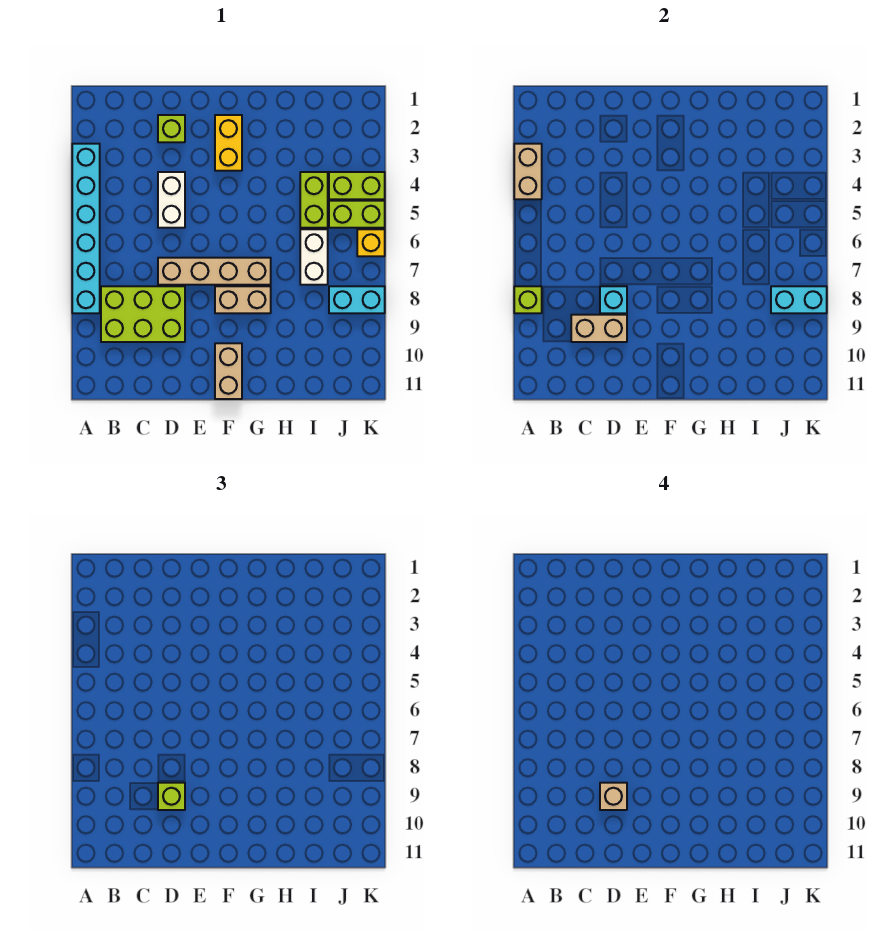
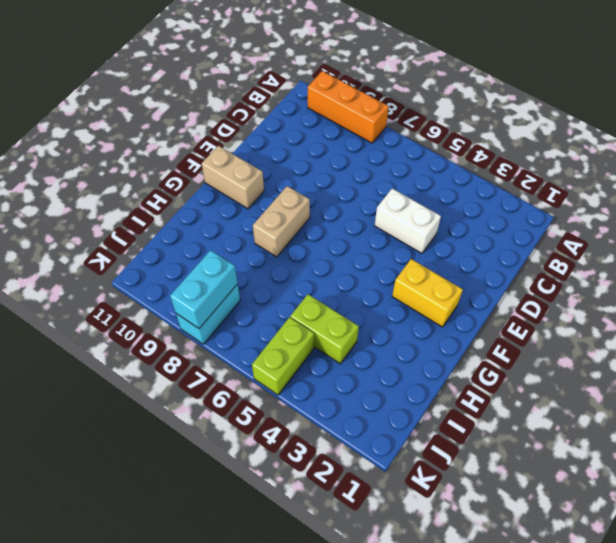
orange 1x3 brick [308,71,389,143] -> cyan 1x6 brick [72,144,100,313]
none -> lime 2x3 brick [101,286,185,342]
none -> lime 1x1 brick [158,115,185,142]
none -> tan 1x4 brick [158,258,271,285]

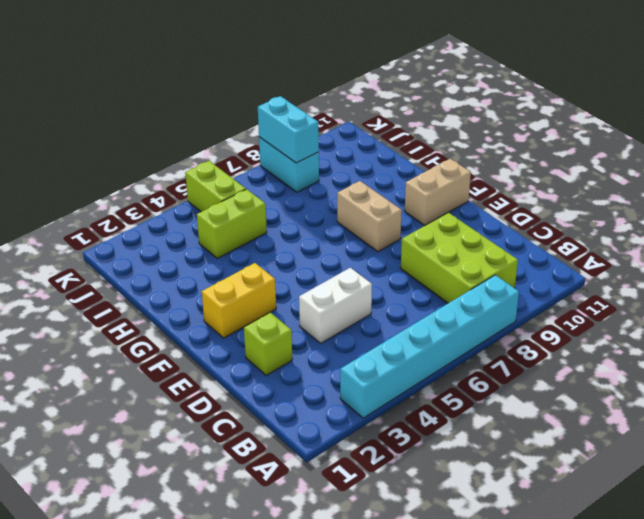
none -> tan 1x4 brick [158,258,271,285]
none -> white 1x2 brick [300,229,328,285]
none -> lime 1x2 brick [329,172,385,199]

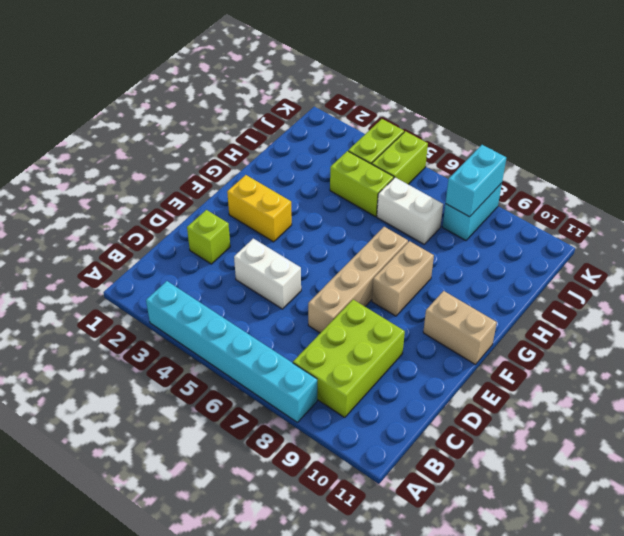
none -> yellow 1x1 brick [357,229,385,256]
none -> tan 1x2 brick [514,144,542,199]
none -> lime 1x1 brick [514,286,542,313]

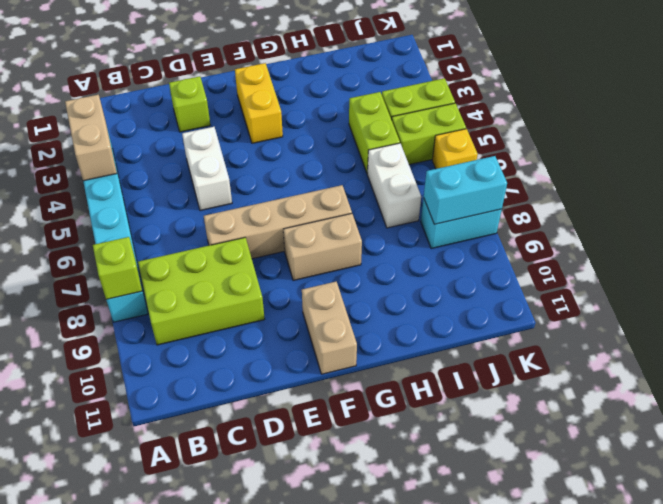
none -> tan 1x2 brick [571,315,627,342]
none -> cyan 1x1 brick [600,286,627,313]
none -> lime 1x1 brick [158,783,185,810]

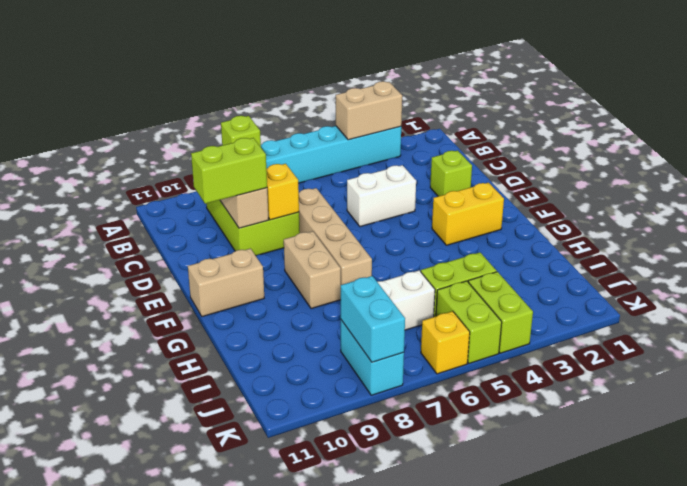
yellow 1x1 brick [266,164,299,220] -> cyan 1x1 brick [600,286,627,313]
lime 1x2 brick [191,138,267,204] -> lime 1x1 brick [158,783,185,810]
none -> tan 1x1 brick [600,783,627,810]

